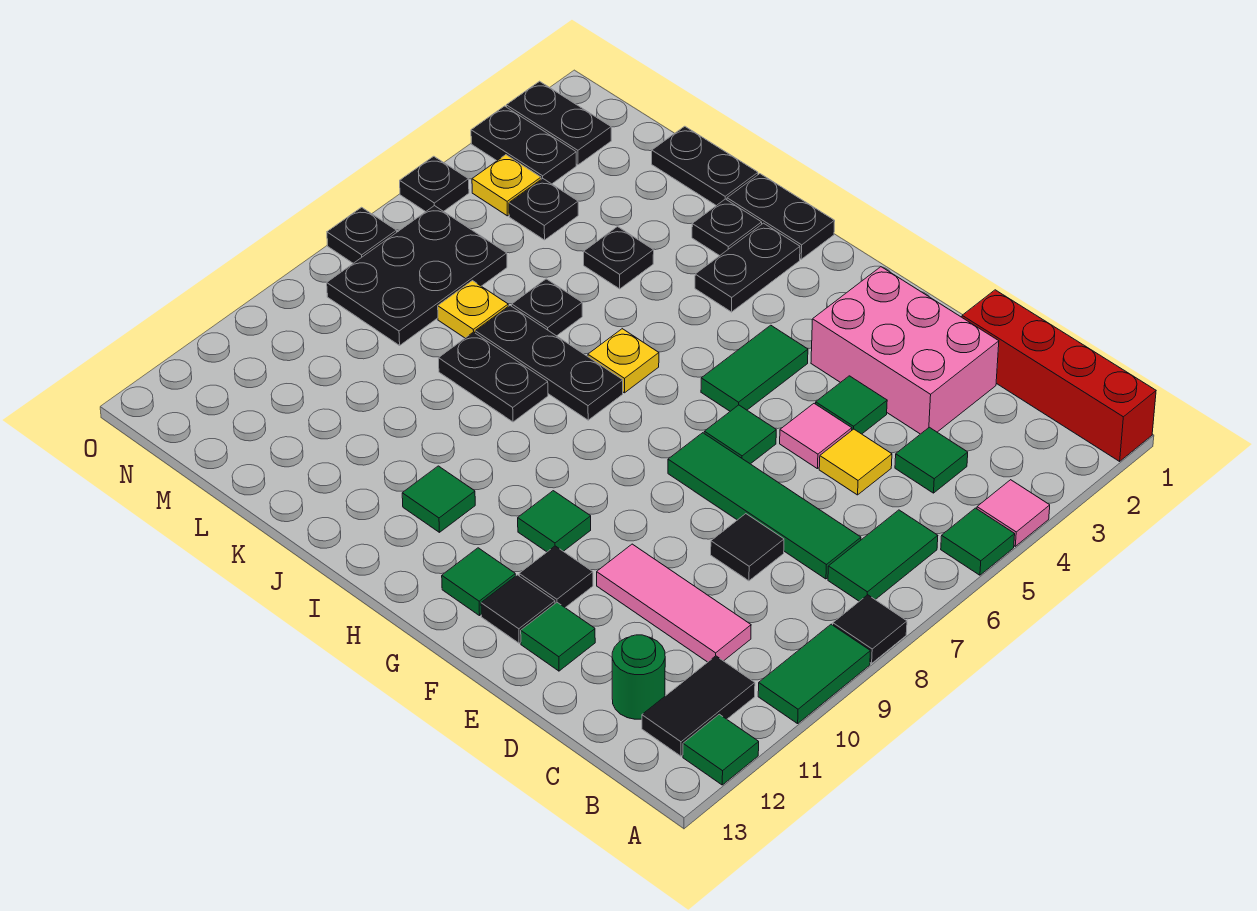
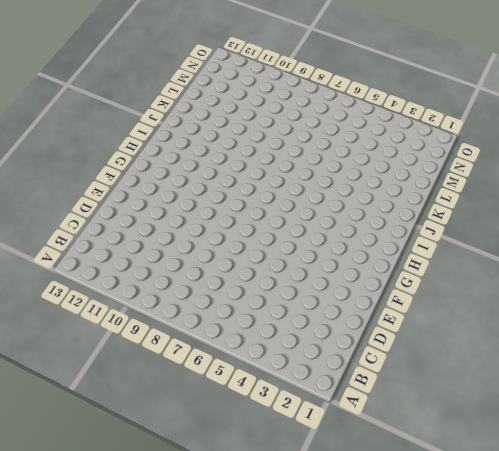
none -> red 1x4 brick [962,290,1156,461]
none -> pink 1x1 tile [977,480,1050,546]
none -> green 1x1 tile [941,508,1015,575]
none -> black 1x1 tile [833,595,907,663]

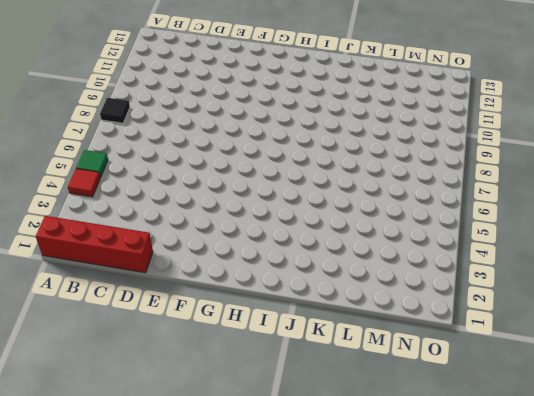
red 1x1 tile [68,169,100,197] -> pink 1x1 tile [977,480,1050,546]
none -> green 1x2 tile [758,624,870,724]
none -> green 1x1 tile [683,714,759,785]
none -> green 1x2 tile [828,510,938,601]
none -> black 1x2 tile [642,656,755,756]

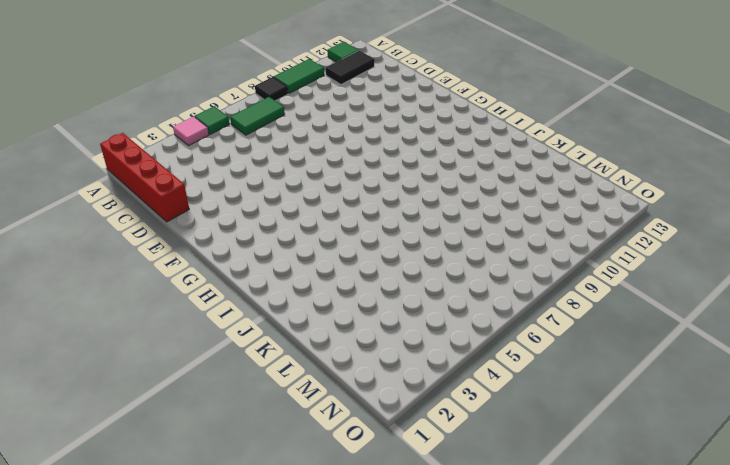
none -> green 1x1 tile [895,427,968,493]
none -> green 1x4 tile [668,433,861,579]
none -> pink 1x3 tile [597,544,751,662]
none -> green 1x1 round brick [612,635,665,719]

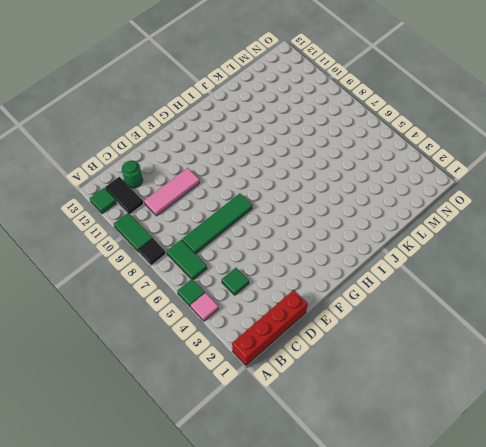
none -> pink 2x3 brick [811,267,999,434]
none -> yellow 1x1 tile [819,429,892,495]
none -> black 1x1 tile [711,514,784,581]
none -> green 1x1 tile [816,376,887,434]

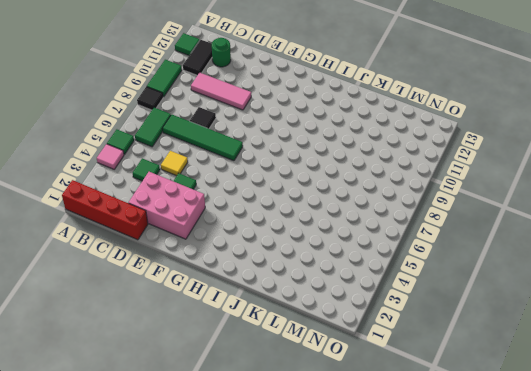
none -> pink 1x1 tile [780,403,852,469]
none -> green 1x1 tile [521,603,595,671]
none -> green 1x1 tile [704,405,776,464]
none -> black 1x1 tile [519,546,593,607]

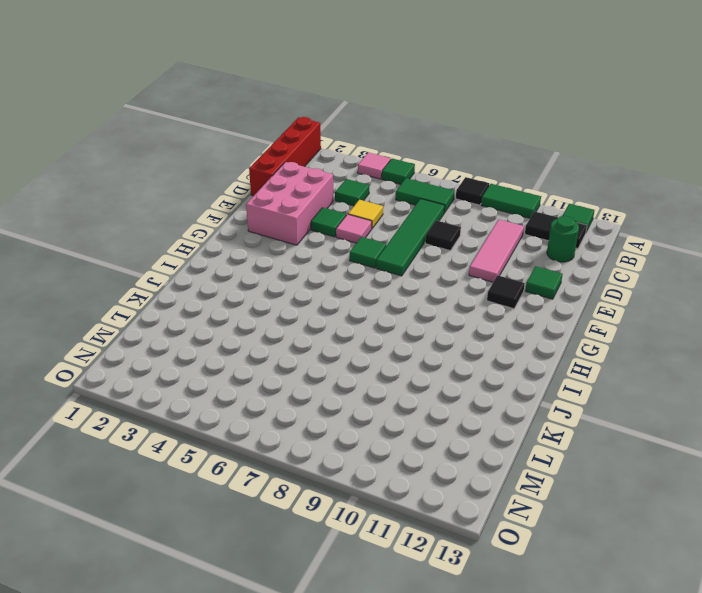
none -> black 1x1 tile [481,575,555,643]
none -> green 1x2 tile [701,325,808,411]
none -> green 1x1 tile [518,491,591,552]
none -> green 1x1 tile [442,548,516,616]

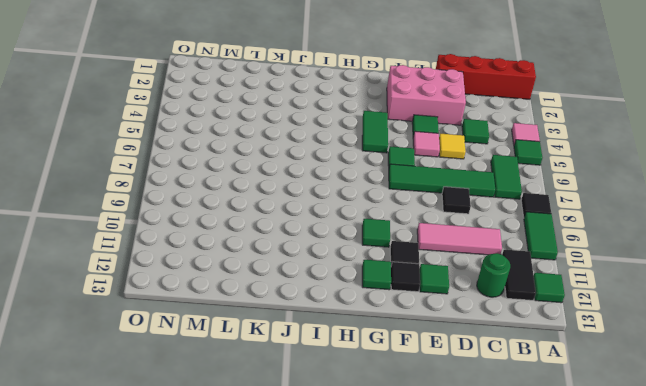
none -> black 1x2 plate [727,174,835,259]
none -> black 1x2 plate [695,223,800,312]
none -> yellow 1x1 plate [588,329,659,393]
none -> black 1x3 plate [475,306,623,420]

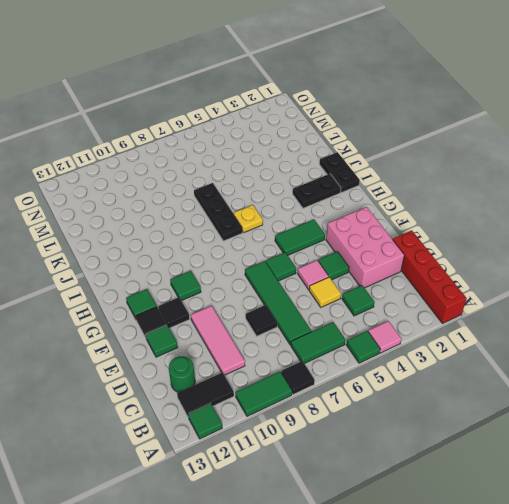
none -> green 1x1 tile [402,466,475,532]
none -> black 1x1 plate [692,199,762,256]
none -> black 1x2 plate [439,332,548,422]
none -> black 1x2 plate [652,126,758,206]

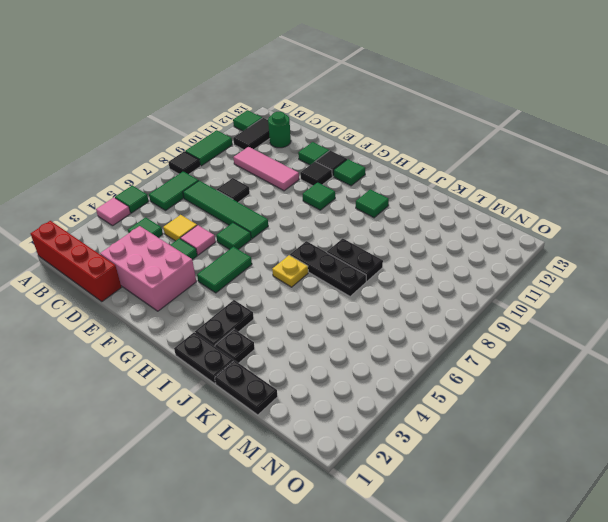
none -> black 1x1 plate [584,227,654,289]
none -> black 1x1 plate [512,279,582,336]
none -> yellow 1x1 plate [438,281,508,338]
none -> black 1x1 plate [509,179,578,240]

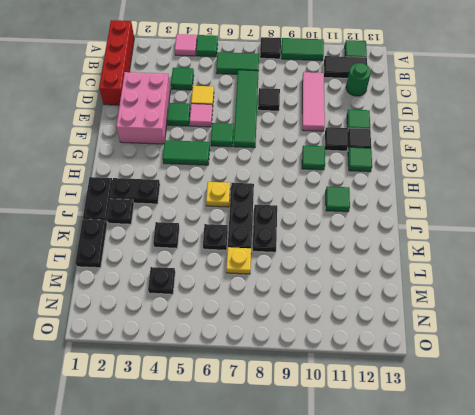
none -> black 2x3 plate [327,206,507,345]
none -> black 1x2 plate [506,81,611,165]
none -> black 1x2 plate [471,106,576,184]
none -> yellow 1x1 plate [472,155,541,216]

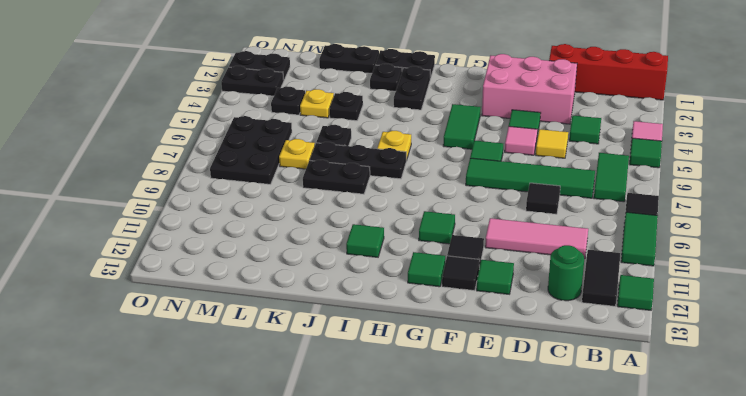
yellow 1x1 plate [300,89,334,118] -> yellow 1x1 plate moved to [472,155,541,216]
none -> black 1x1 plate [400,156,469,212]
none -> black 1x1 plate [327,207,397,263]

